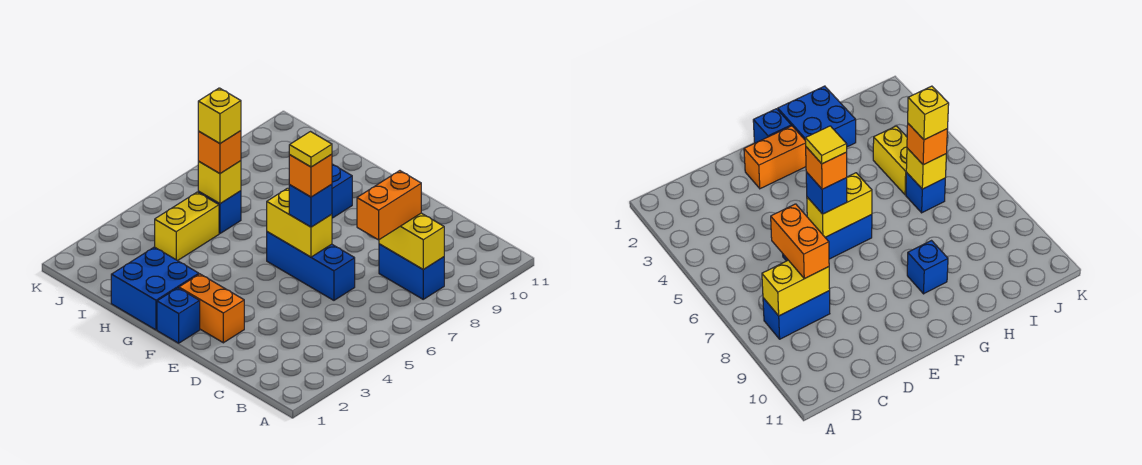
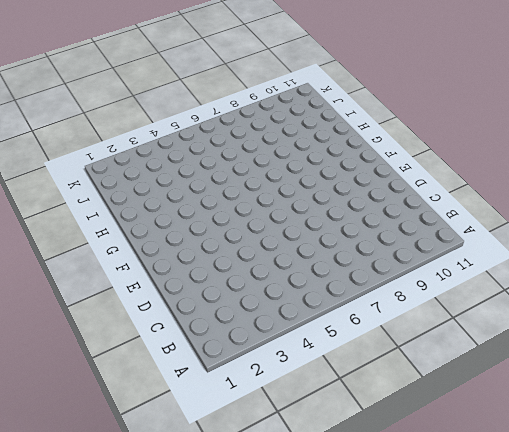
none -> blue 1x2 brick [379,244,444,299]
none -> blue 1x3 brick [267,232,355,300]
none -> orange 1x2 brick [179,274,244,343]

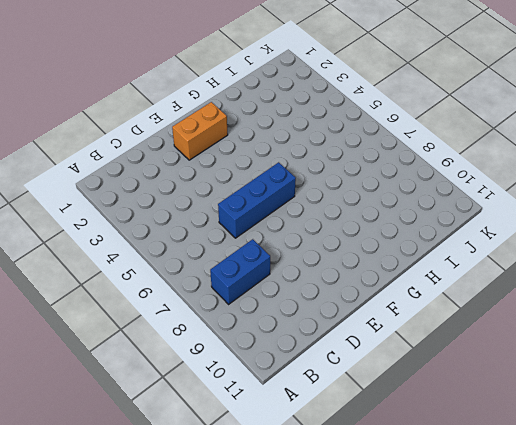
none -> blue 1x1 brick [157,288,200,343]
none -> blue 2x2 brick [111,247,199,330]
none -> blue 1x1 brick [332,164,352,218]

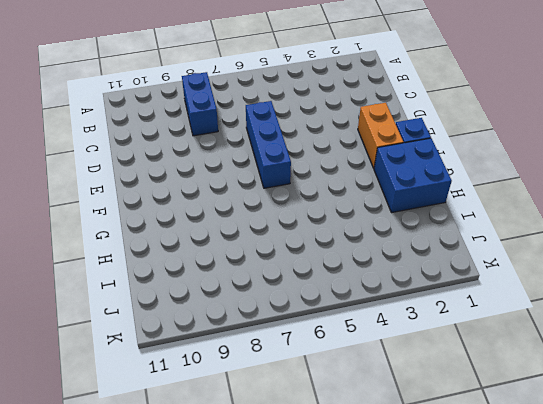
none -> blue 1x1 brick [332,164,352,218]
none -> yellow 1x2 brick [155,192,219,261]
none -> blue 1x1 brick [198,191,241,233]

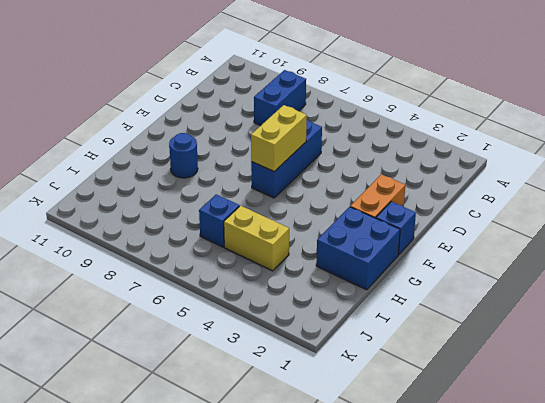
blue 1x1 round brick [169,133,198,178] -> blue 1x1 brick [332,164,352,218]
none -> yellow 1x2 brick [379,213,444,270]
none -> yellow 1x1 brick [198,161,241,204]
none -> orange 1x2 brick [357,171,421,240]

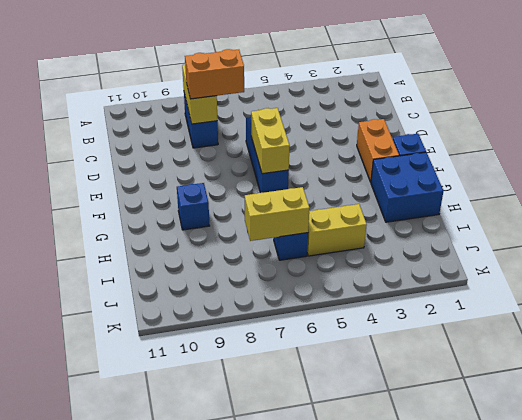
yellow 1x2 brick [245,187,309,241] -> yellow 1x1 brick [198,161,241,204]
none -> blue 1x1 brick [289,184,332,227]
none -> orange 1x1 brick [198,131,241,174]
none -> orange 1x1 brick [289,154,332,197]

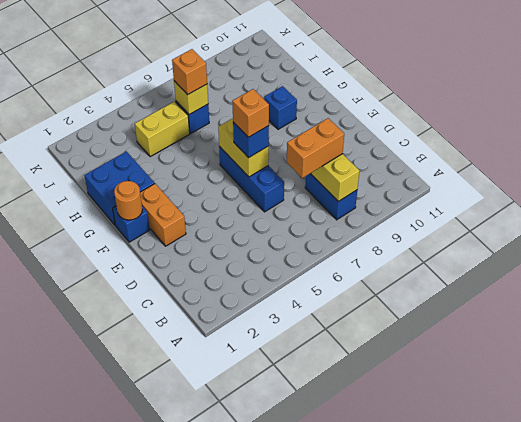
orange 1x1 round brick [114,181,142,220] -> none
none -> yellow 1x1 brick [198,88,241,143]
none -> yellow 1x1 tile [289,132,332,167]

